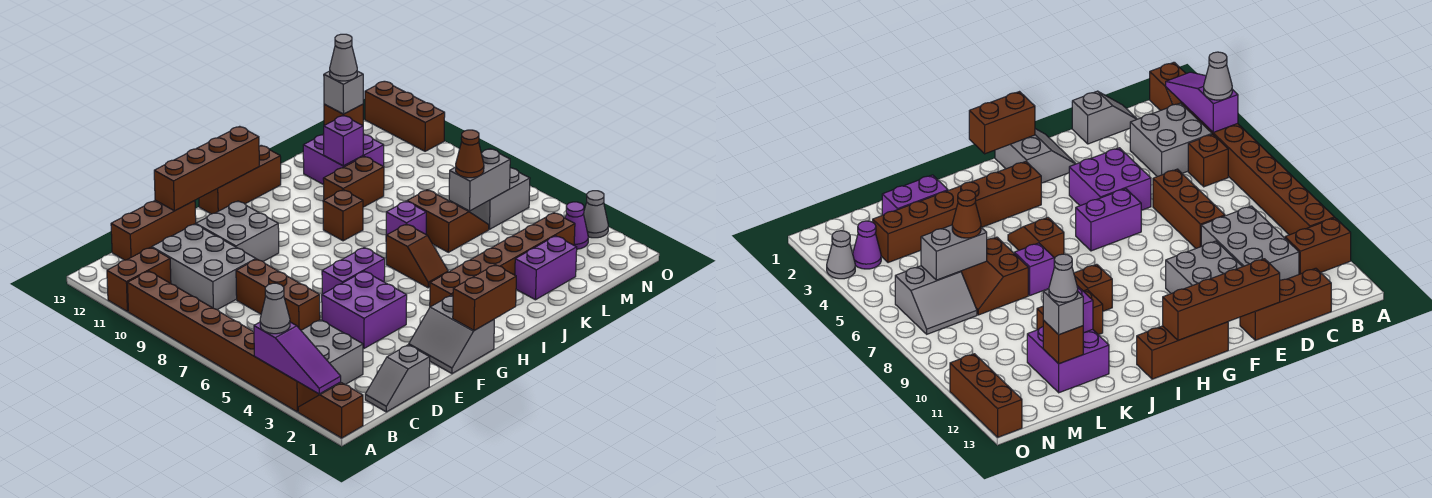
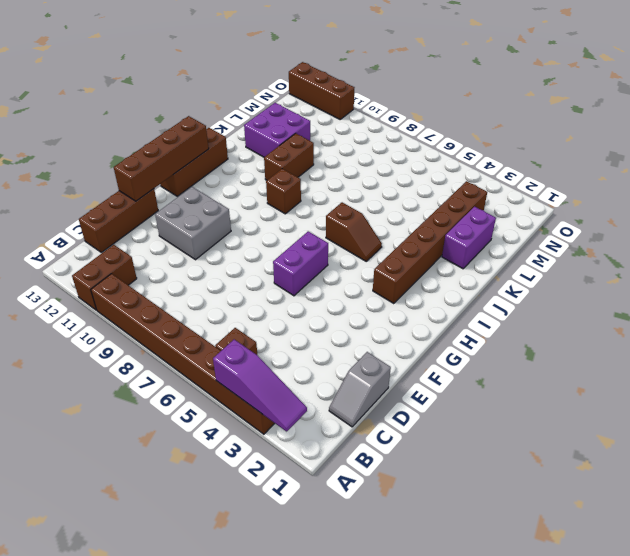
none -> brown 1x2 slope [298,383,363,438]
none -> grey 2x2 brick [301,320,363,395]
none -> grey 2x3 brick [152,224,256,310]
none -> brown 1x3 brick [236,259,320,330]

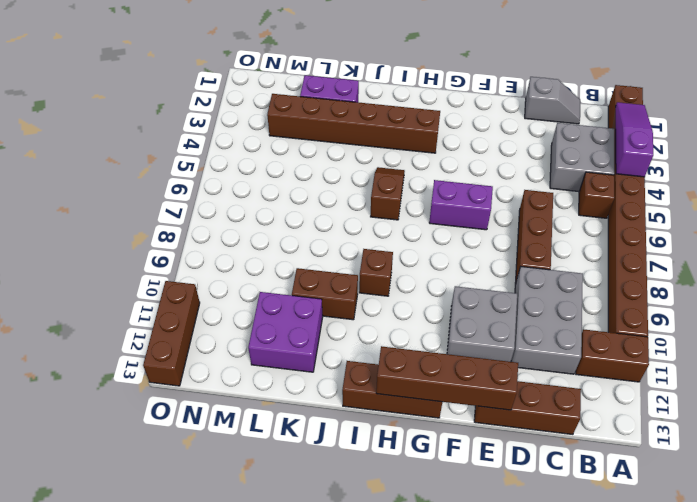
none -> purple 2x2 brick [322,271,407,348]
none -> grey 2x2 slope [409,295,494,374]
none -> purple 1x1 brick [386,201,426,235]
none -> brown 2x2 slope [407,190,489,252]

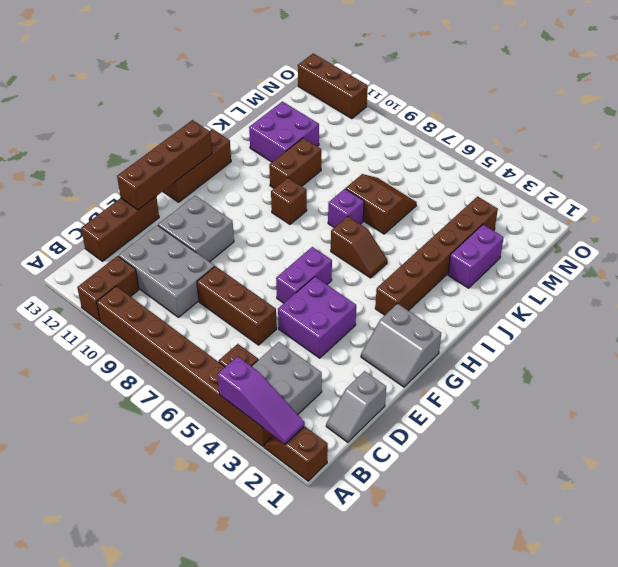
none -> grey 2x2 slope [450,168,530,229]
none -> purple 1x1 cone [565,202,588,249]
none -> grey 1x1 cone [584,191,608,238]
none -> brown 1x2 brick [453,265,516,331]

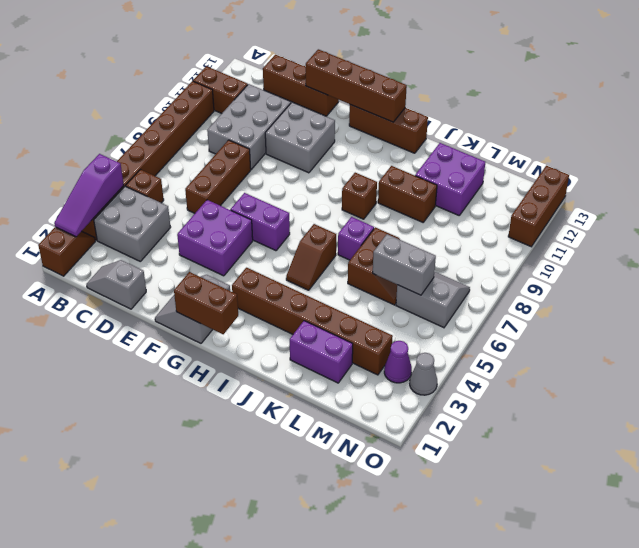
none -> purple 1x1 brick [324,115,363,166]
none -> brown 1x1 brick [324,104,363,126]
none -> grey 1x1 cone [260,283,290,334]
none -> brown 1x1 cone [456,130,484,178]

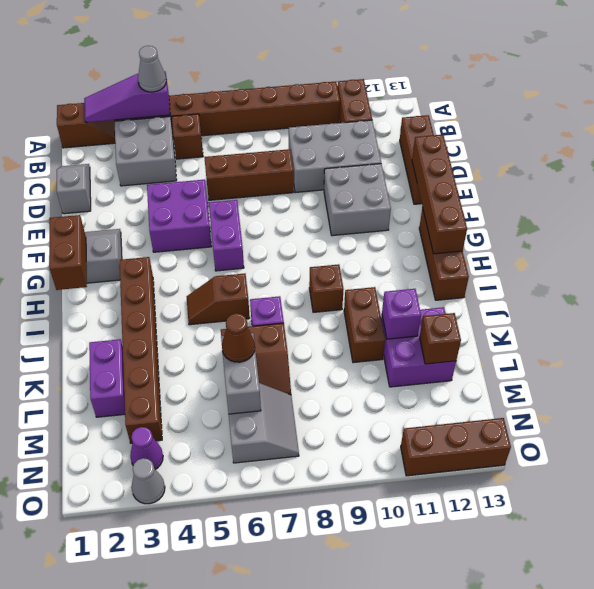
none -> grey 1x1 brick [324,71,363,114]
none -> grey 1x1 cone [330,34,357,81]

